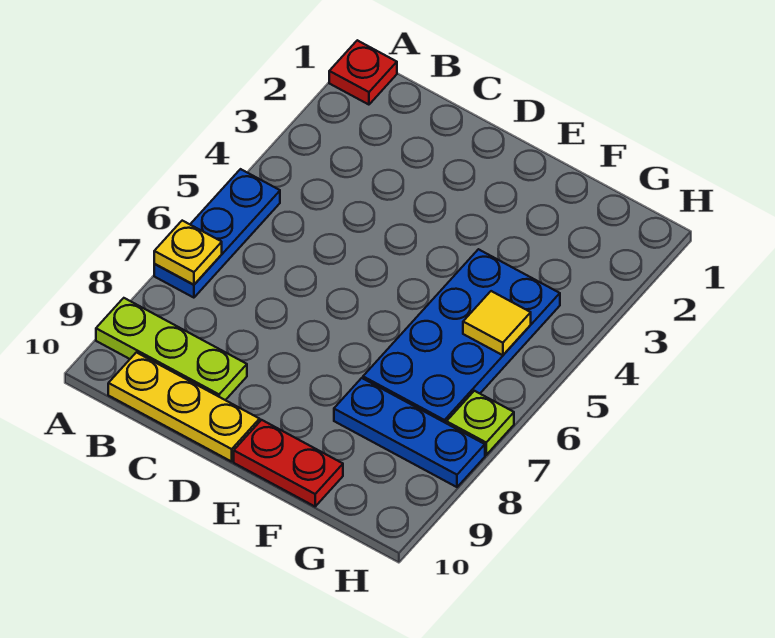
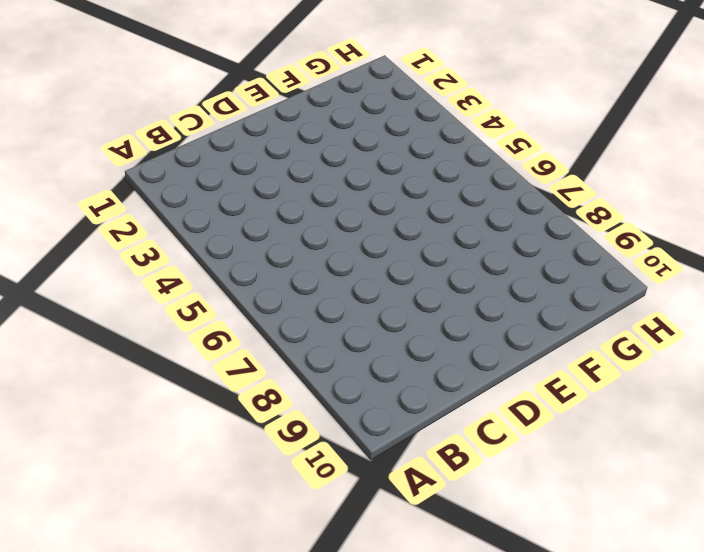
none -> red 1x1 plate [329,40,397,105]
none -> blue 1x3 plate [154,169,280,298]

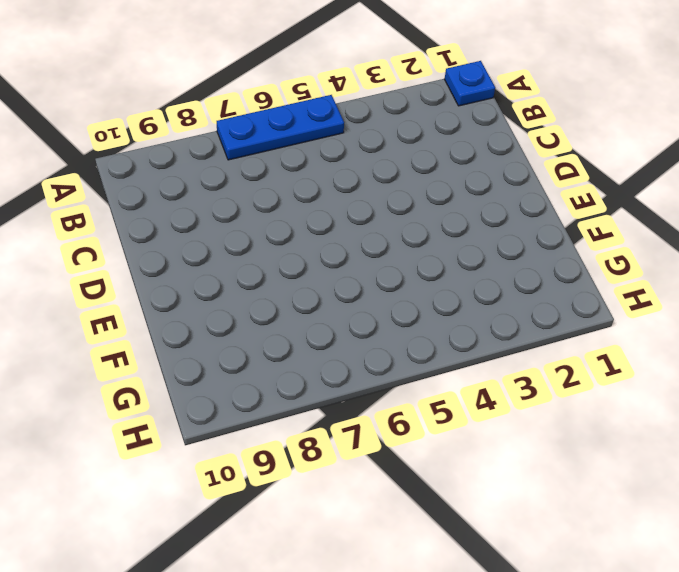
blue 1x1 plate [445,61,495,106] -> red 1x1 plate [329,40,397,105]
none -> lime 1x3 plate [96,298,247,400]
none -> yellow 1x3 plate [108,352,260,462]

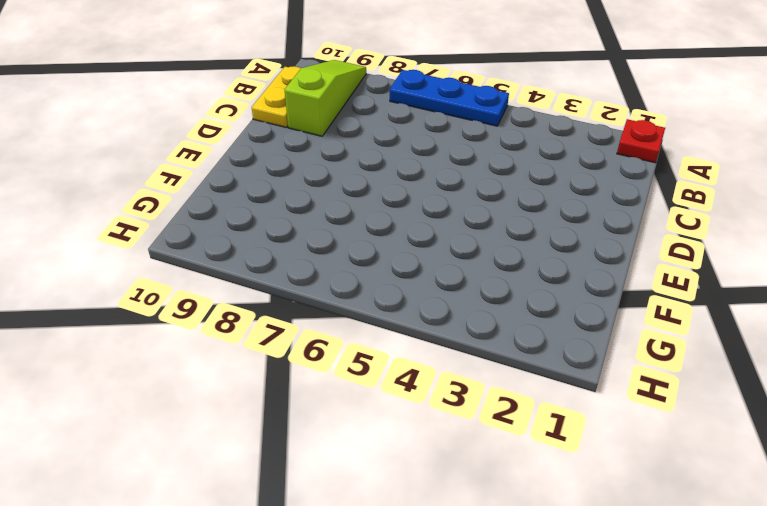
lime 1x3 slope [285,60,366,136] -> lime 1x3 plate [96,298,247,400]
yellow 1x2 plate [252,66,301,127] -> yellow 1x3 plate [108,352,260,462]
none -> red 1x2 plate [234,420,343,506]
none -> blue 2x4 plate [363,249,560,423]

